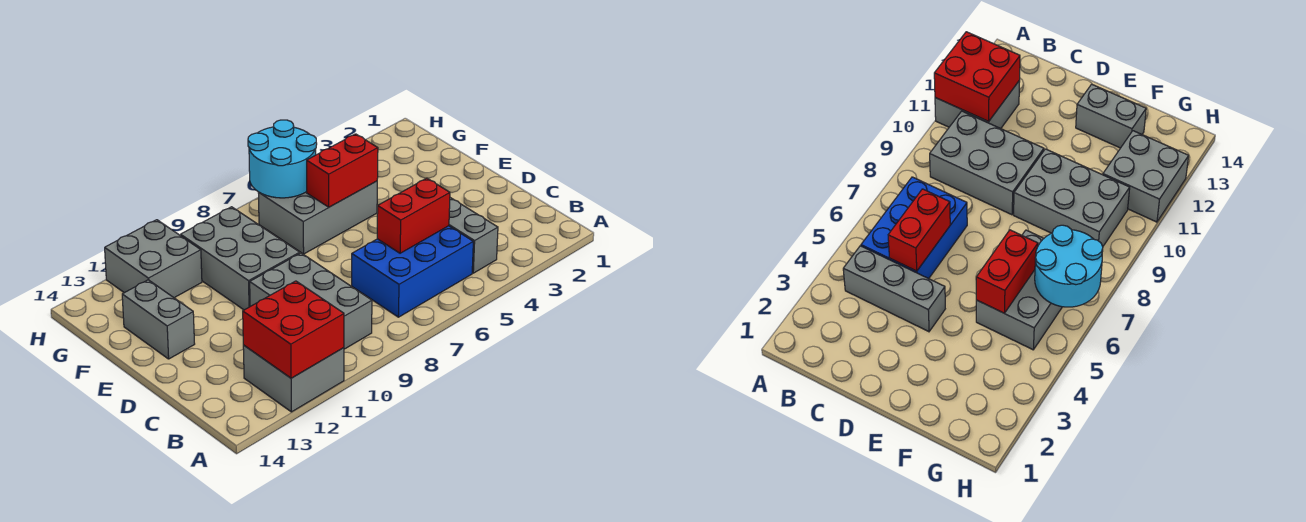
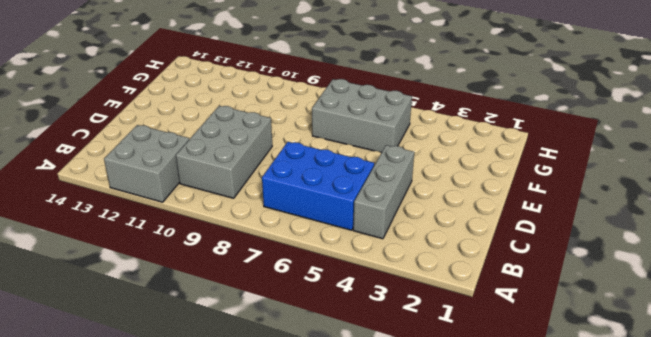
none -> grey 2x3 brick [181,207,300,310]
none -> grey 1x2 brick [122,280,195,359]
none -> grey 2x2 brick [105,220,202,298]

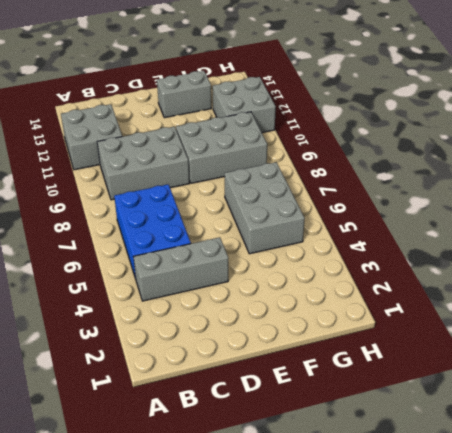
none -> red 2x2 brick [243,281,344,378]
none -> red 1x2 brick [377,178,450,253]
none -> red 1x2 brick [307,134,378,207]

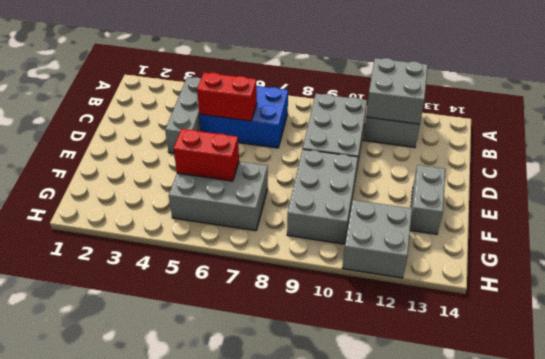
grey 2x2 brick [366,58,428,124] -> red 2x2 brick [243,281,344,378]
none -> cyan 2x2 round brick [248,120,317,198]

